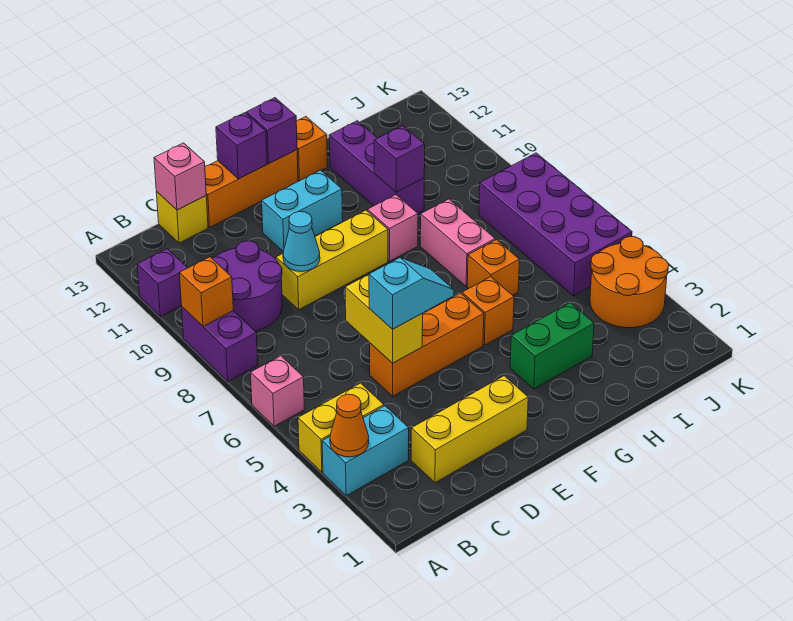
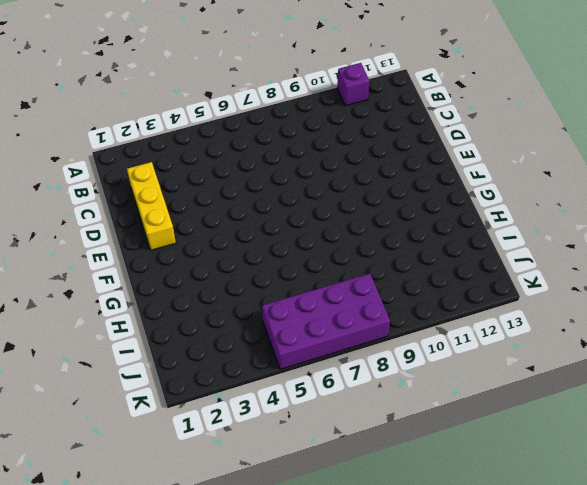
none -> cyan 1x2 brick [322,406,409,496]
none -> yellow 1x2 brick [298,383,384,472]
none -> pink 1x1 brick [250,356,304,426]
none -> purple 1x2 brick [182,307,258,381]

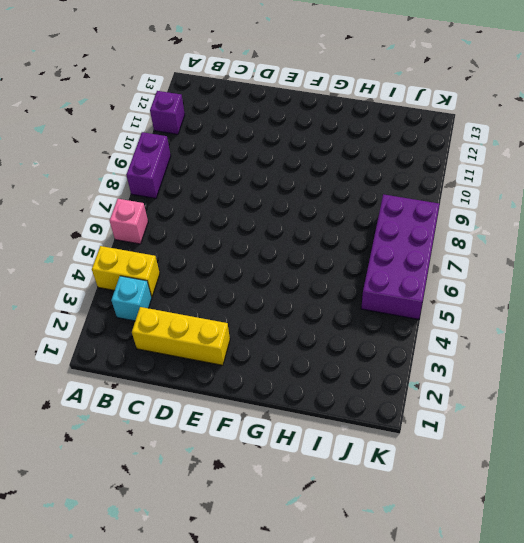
cyan 1x1 brick [111,276,152,321] -> cyan 1x2 brick [322,406,409,496]
none -> purple 2x2 round brick [212,241,282,331]
none -> yellow 1x1 brick [156,192,208,243]
none -> orange 1x3 brick [370,293,484,396]
none -> yellow 1x3 brick [276,210,388,310]

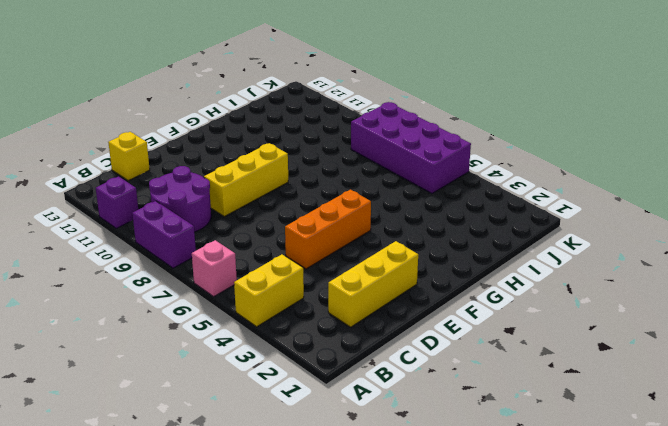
none -> cyan 1x2 brick [322,406,409,496]
none -> orange 1x3 brick [205,150,298,227]
none -> cyan 1x2 brick [262,170,343,252]
none -> green 1x2 brick [510,303,594,389]

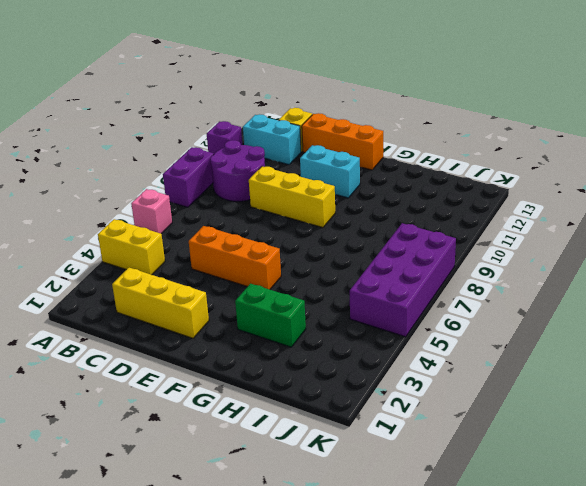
cyan 1x2 brick [243,114,301,165] -> cyan 1x2 brick moved to [322,406,409,496]
none -> orange 1x1 brick [462,277,514,345]
none -> pink 1x1 brick [367,195,418,261]
none -> orange 1x1 brick [296,117,327,181]
none -> orange 1x1 brick [467,240,520,295]

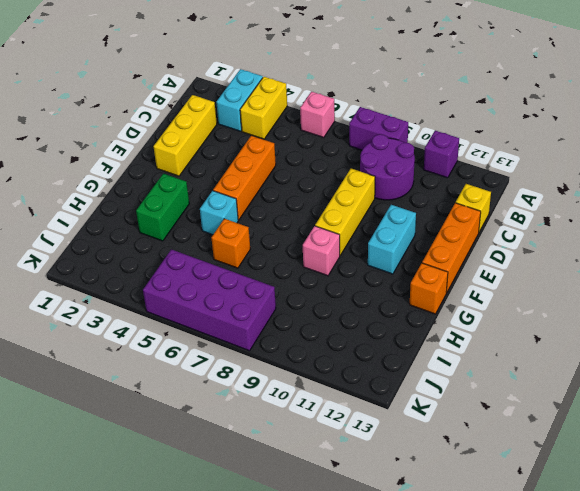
cyan 1x1 brick [200,191,238,235] -> orange 1x1 brick [462,277,514,345]
none -> pink 1x2 brick [420,199,495,286]
none -> purple 1x3 brick [329,121,424,214]
none -> orange 2x2 round brick [590,237,669,328]
none -> orange 1x1 cone [330,394,369,457]

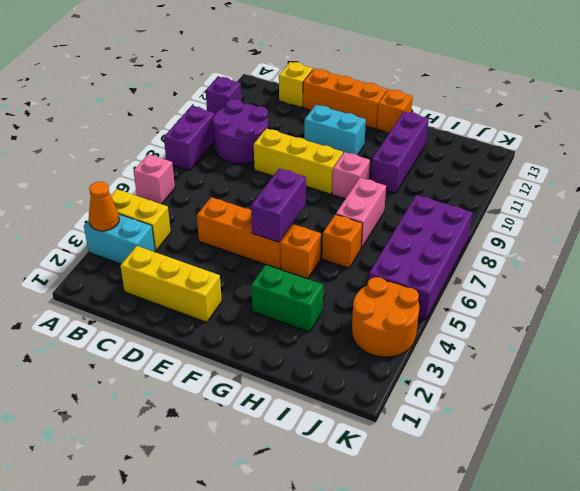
purple 1x2 brick [251,168,306,242] -> none
none -> orange 1x1 brick [179,257,233,326]
none -> pink 1x1 brick [154,143,206,210]
none -> yellow 1x2 brick [345,274,423,363]
none -> cyan 1x1 cone [283,212,320,272]

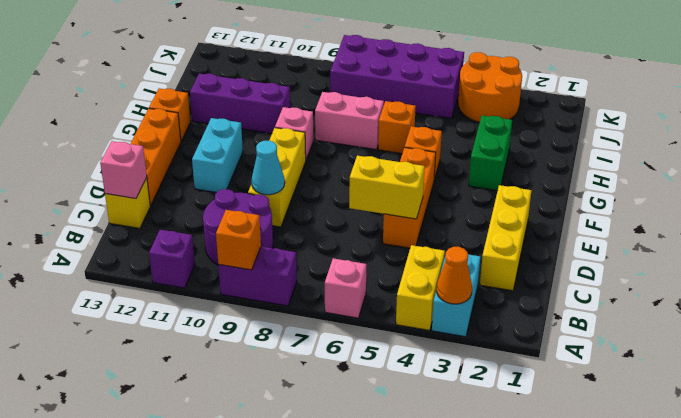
none -> purple 1x1 brick [216,113,267,179]
none -> purple 1x1 brick [246,98,297,163]
none -> purple 1x1 brick [374,126,425,192]
none -> cyan 1x2 slope [369,258,454,329]

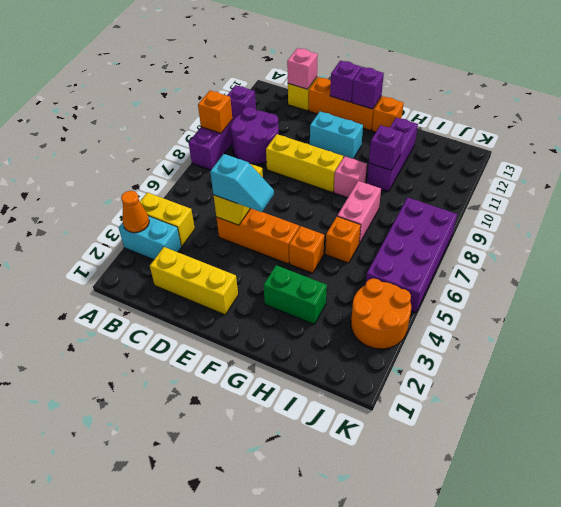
none -> pink 1x1 brick [250,356,304,426]
none -> cyan 1x1 cone [283,212,320,272]

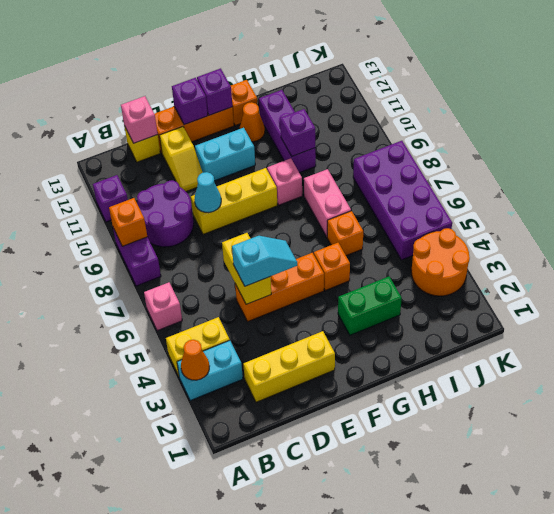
yellow 1x2 slope [159,127,203,191] -> none
orange 1x1 cone [240,102,265,142] -> none

